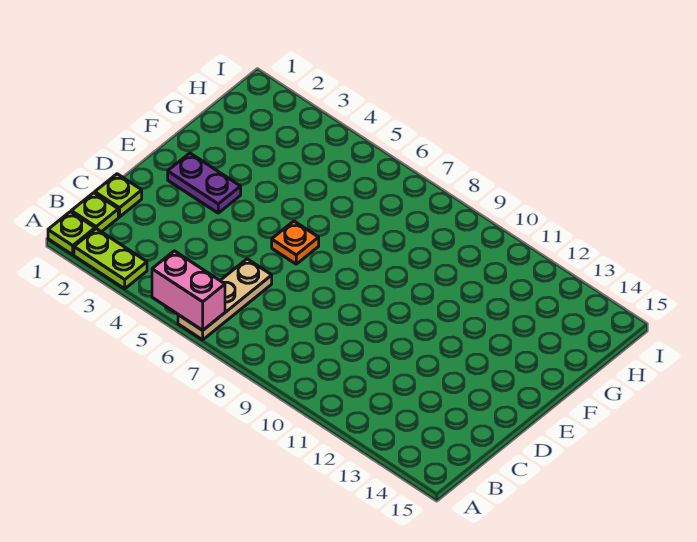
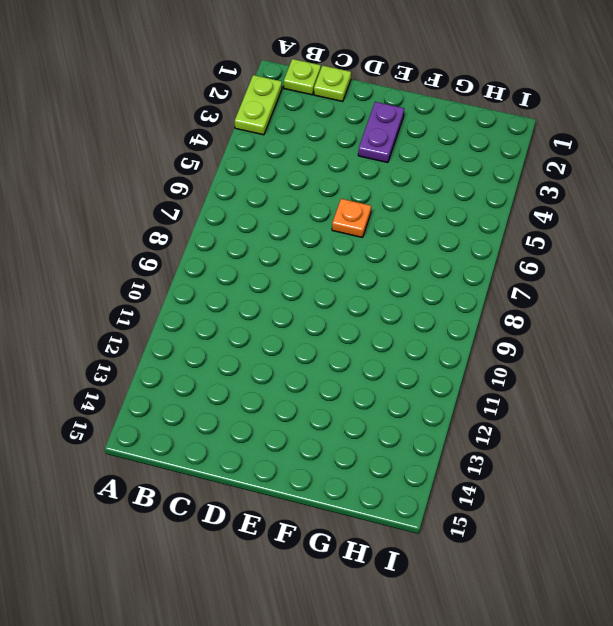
none -> lime 1x1 plate [48,212,95,255]
none -> tan 1x3 plate [178,259,272,340]

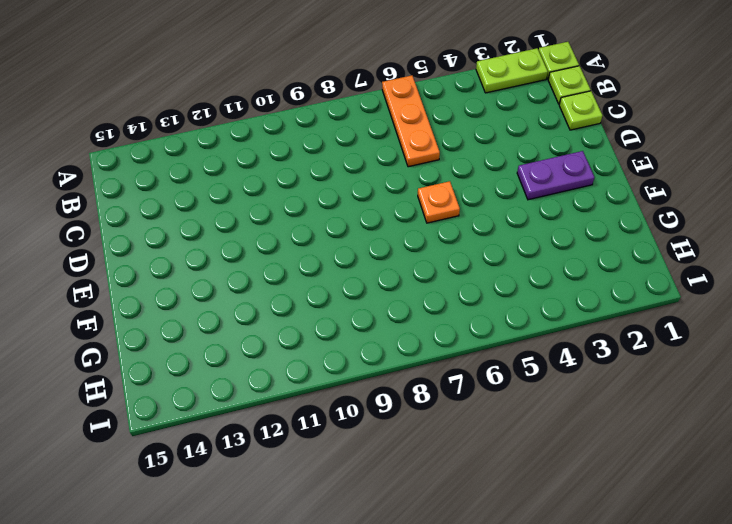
orange 1x3 plate [382,75,440,167] -> tan 1x3 plate [178,259,272,340]
none -> pink 1x2 brick [152,251,225,330]

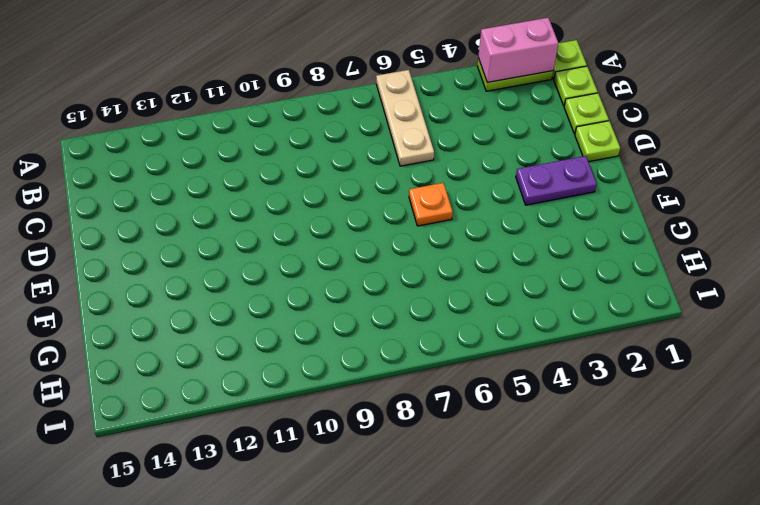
pink 1x2 brick [478,18,558,82] -> pink 1x2 brick moved to [152,251,225,330]
lime 1x1 plate [575,121,620,162] -> none

